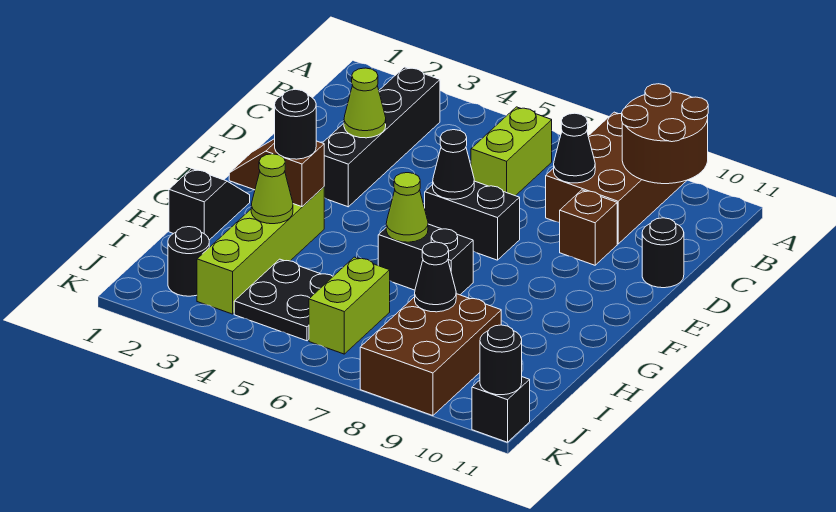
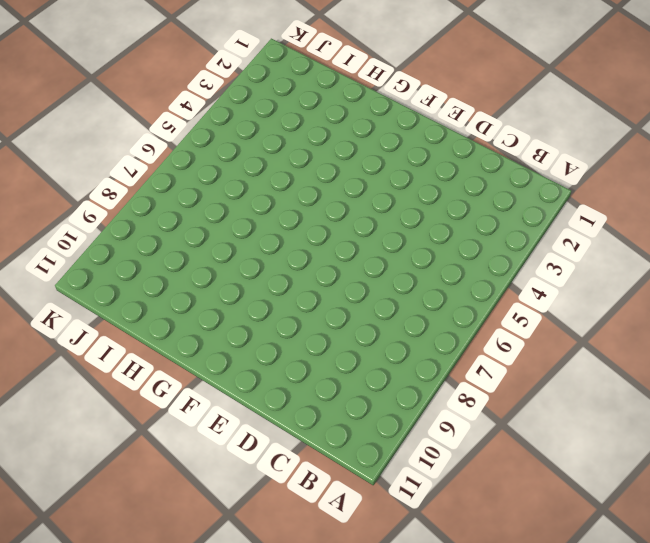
none -> brown 2x3 brick [546,112,687,244]
none -> black 1x4 brick [323,67,440,207]
none -> lime 1x2 brick [471,107,552,196]

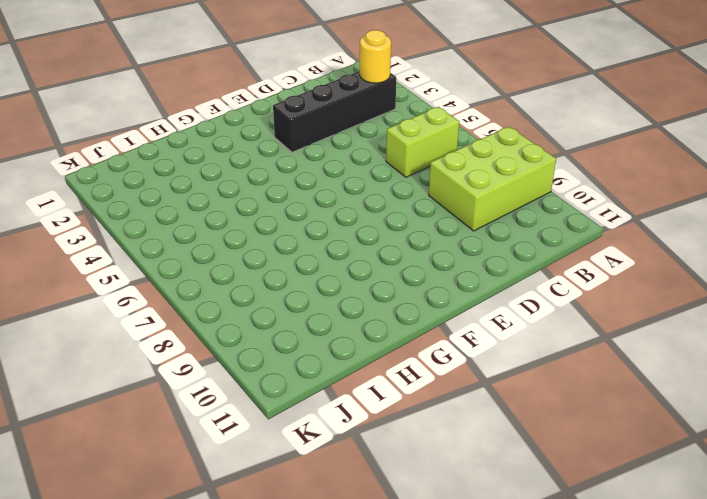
lime 2x3 brick [429,127,556,231] -> brown 2x3 brick [546,112,687,244]
yellow 1x1 round brick [360,30,391,83] -> none
none -> brown 1x1 brick [560,190,617,265]
none -> black 1x1 round brick [642,218,684,288]
none -> black 1x2 brick [425,181,520,260]

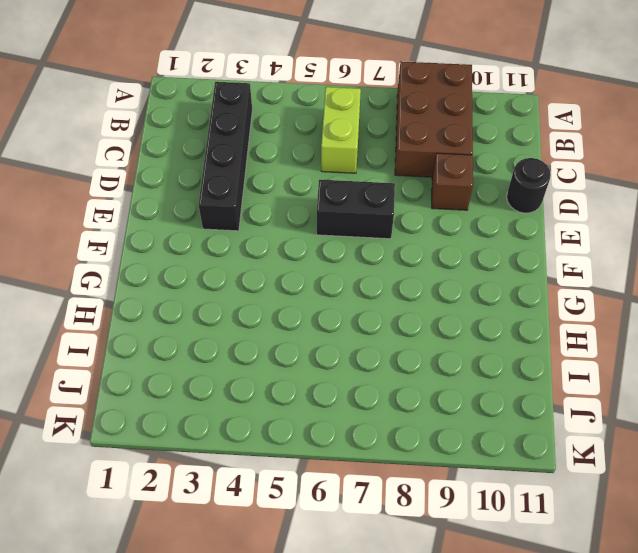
none -> black 1x2 slope [169,168,250,240]
none -> lime 1x4 brick [197,187,324,314]
none -> black 1x2 brick [378,224,473,295]

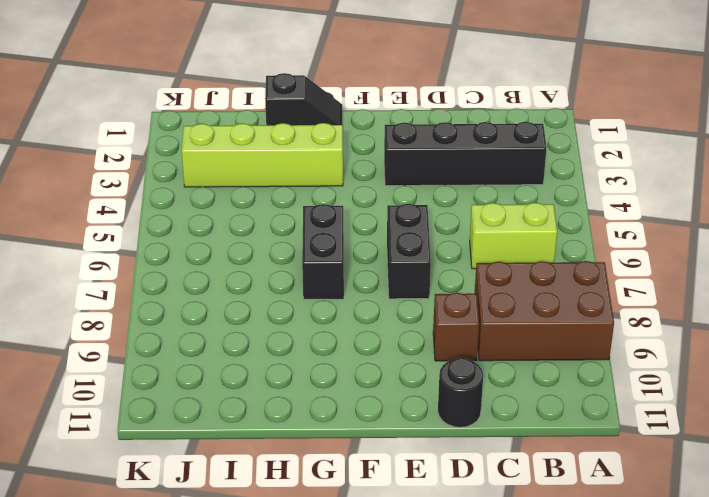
none -> black 2x2 plate [234,259,333,341]
none -> lime 1x2 brick [309,257,390,354]
none -> brown 2x3 brick [360,294,501,416]

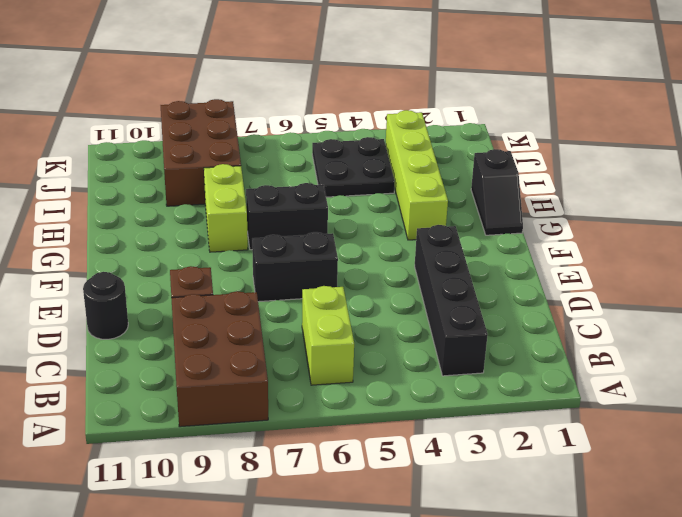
lime 1x2 brick [204,164,248,252] -> lime 1x2 brick moved to [309,257,390,354]
none -> black 1x1 round brick [168,227,209,296]
none -> black 1x1 brick [472,377,530,442]
none -> brown 2x2 round brick [622,84,708,184]

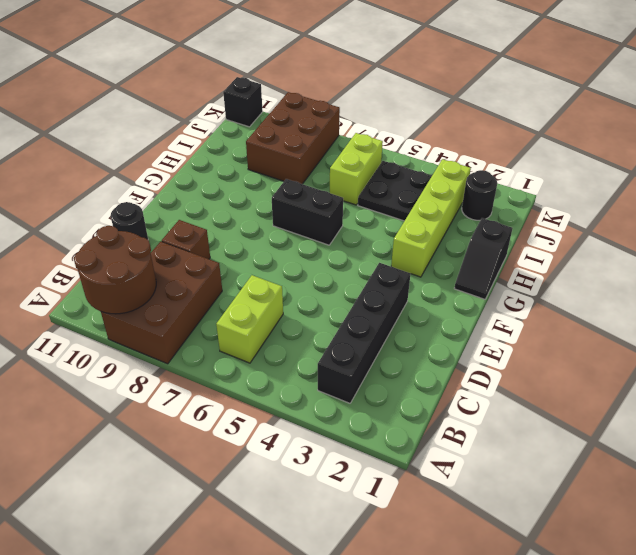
none -> black 1x2 brick [425,181,520,260]
none -> black 1x1 cone [554,113,595,183]
none -> lime 1x1 cone [344,68,386,138]

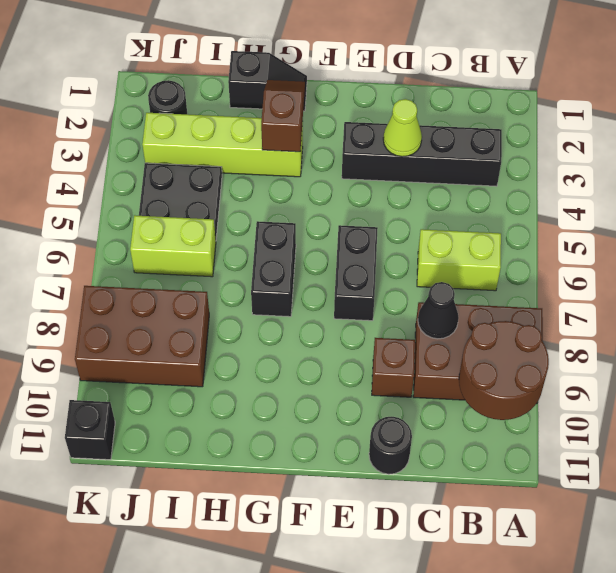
none -> black 1x1 cone [433,130,474,199]
none -> lime 1x1 cone [386,173,428,242]
none -> lime 1x1 cone [251,154,293,224]

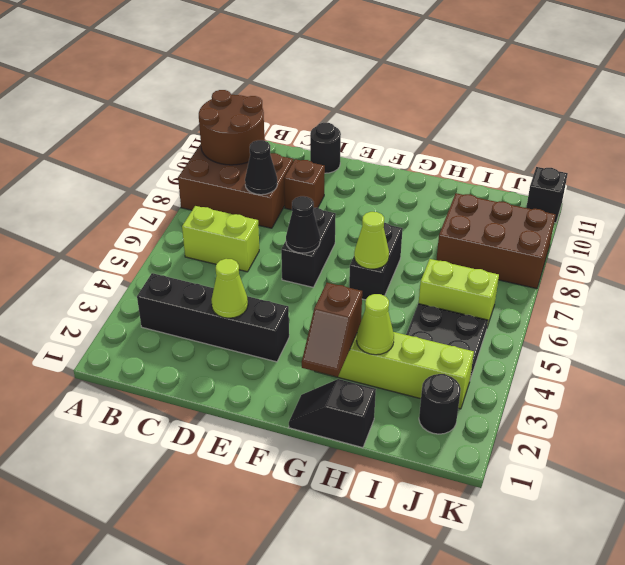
none -> black 1x1 cone [415,242,456,312]
none -> black 1x1 round brick [480,325,522,395]
none -> black 1x1 round brick [275,89,316,159]

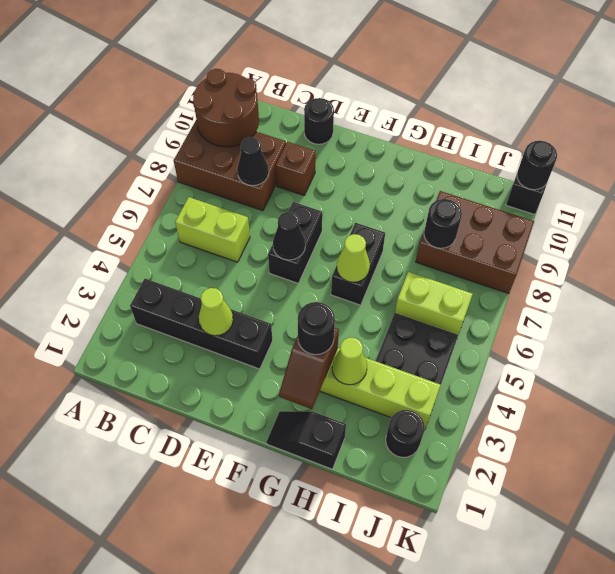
black 1x1 round brick [424,199,462,248] -> black 1x1 cone [415,242,456,312]

